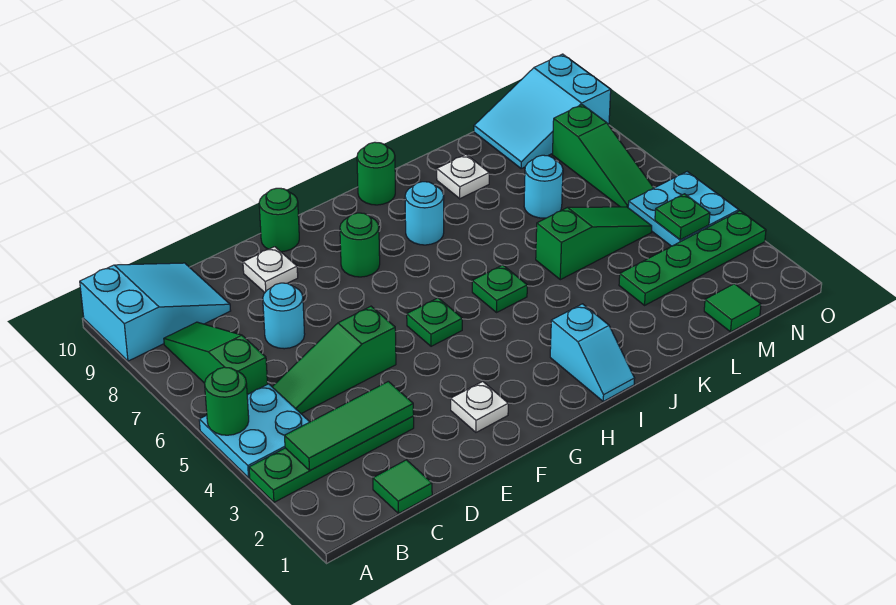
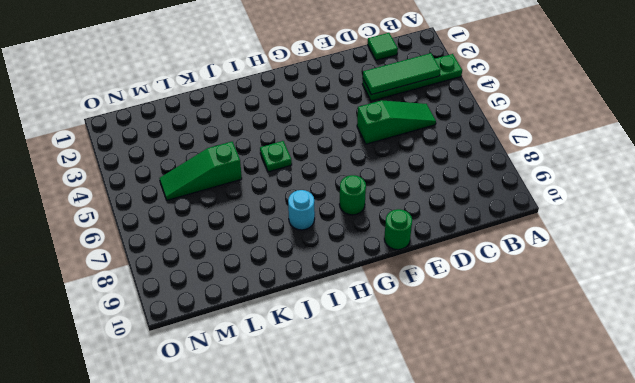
none -> cyan 2x2 plate [199,384,309,478]
none -> cyan 2x3 slope [80,263,231,361]
none -> green 1x3 slope [164,322,268,395]

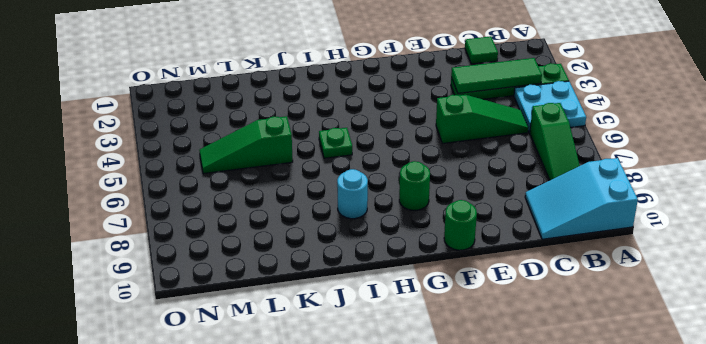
none -> cyan 1x1 round brick [263,283,305,349]
none -> white 1x1 plate [243,247,298,292]
none -> white 1x1 plate [451,381,508,432]

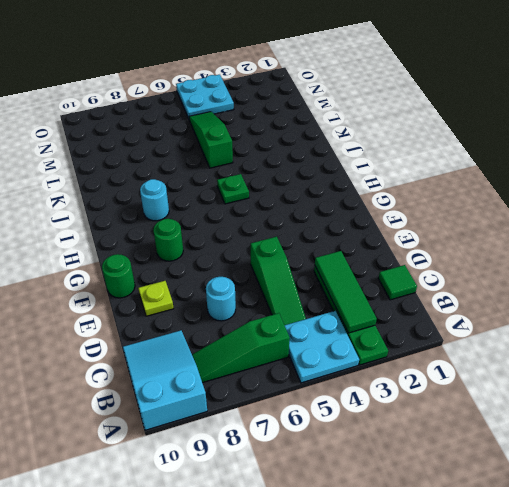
lime 1x1 plate [138,281,174,316] -> white 1x1 plate [243,247,298,292]
none -> white 1x1 plate [451,381,508,432]
none -> green 1x1 plate [407,298,462,346]
none -> cyan 1x2 slope [550,304,635,401]

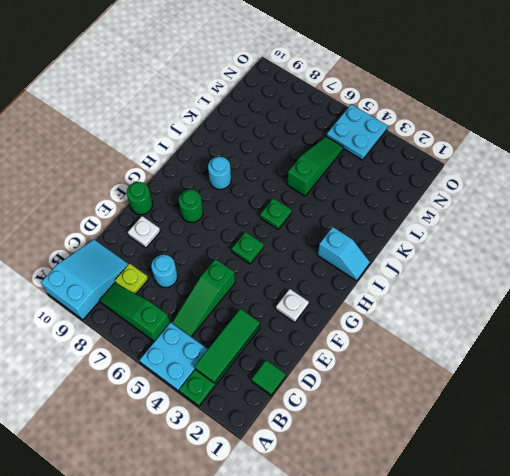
lime 1x1 plate [115,263,148,294] -> none
none -> green 1x1 round brick [357,142,395,205]
none -> white 1x1 plate [437,155,489,199]
none -> green 1x4 plate [619,211,766,305]

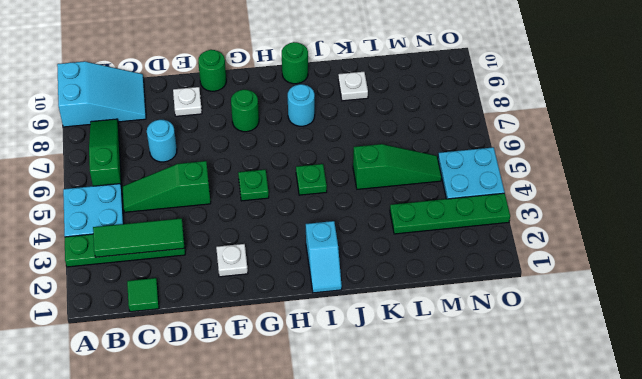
none -> cyan 1x1 round brick [524,155,563,218]
none -> green 1x1 tile [704,284,761,332]
none -> cyan 2x3 slope [474,54,611,168]

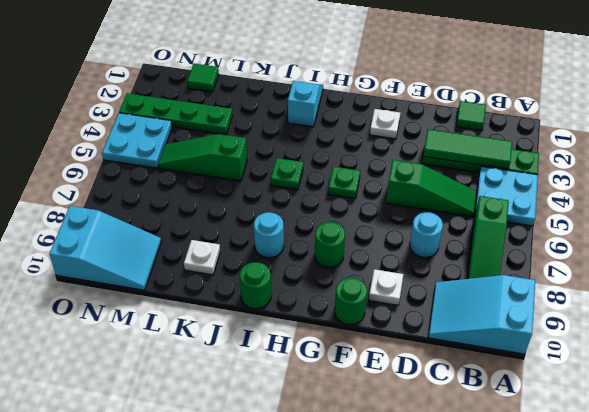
none -> cyan 1x1 round brick [524,155,563,218]
none -> green 1x3 slope [552,105,654,207]
none -> green 1x1 round brick [205,367,249,435]

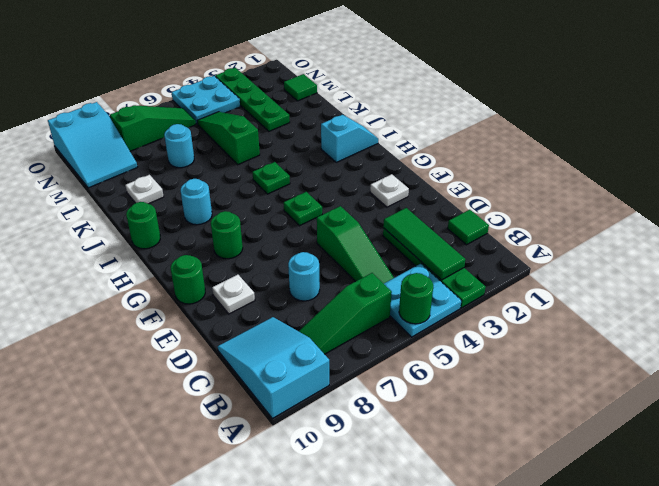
none -> green 1x1 plate [655,194,710,240]

